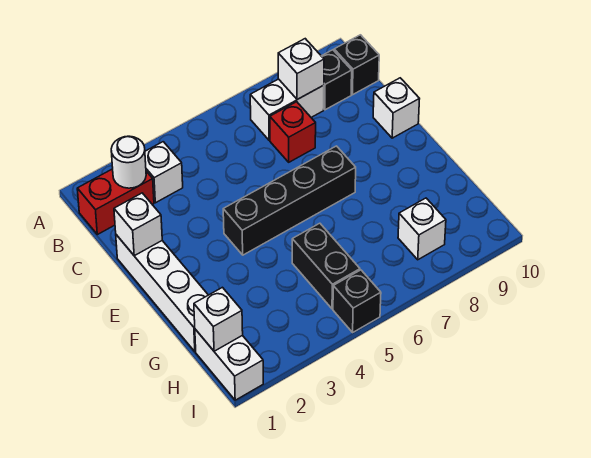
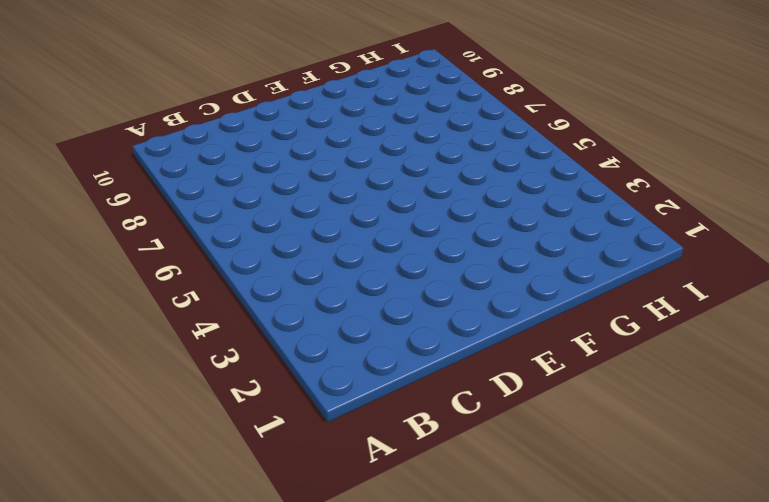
none -> red 1x2 brick [77,169,154,235]
none -> white 1x1 brick [145,142,183,203]
none -> white 1x2 brick [250,79,324,140]

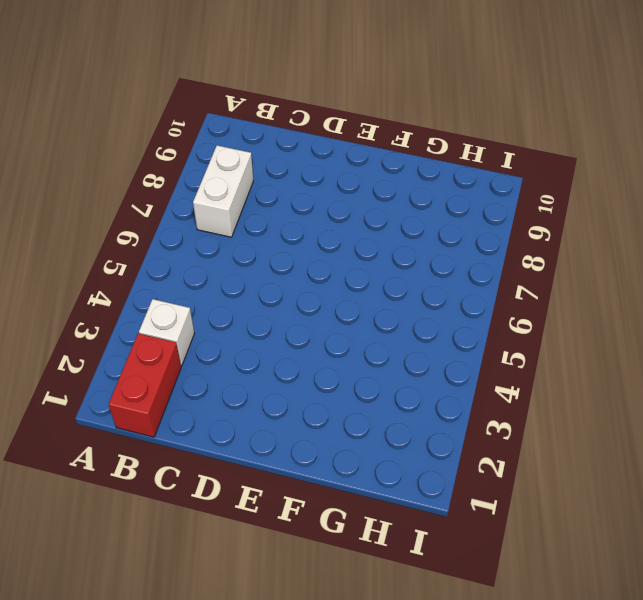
none -> black 1x1 brick [322,50,352,110]
none -> black 1x1 brick [334,35,379,95]
none -> red 1x1 brick [270,102,316,162]

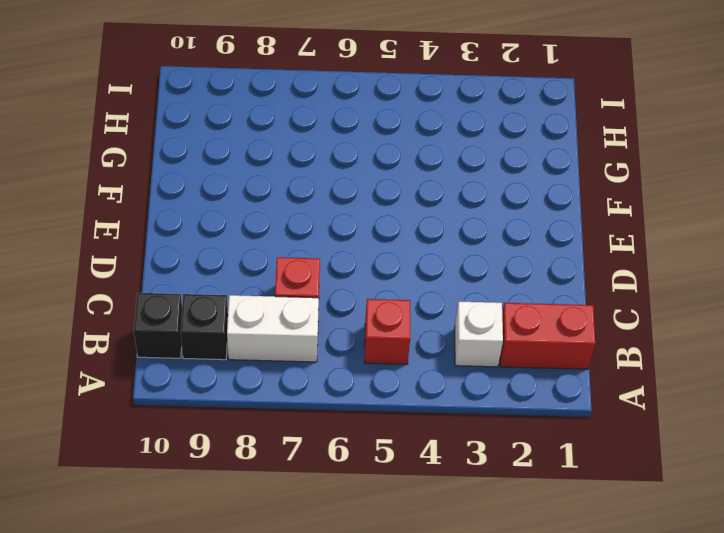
red 1x1 brick [365,299,410,364] -> none
none -> white 1x4 brick [116,235,208,352]
none -> white 1x1 brick [373,78,419,138]
none -> black 1x4 brick [223,146,356,255]

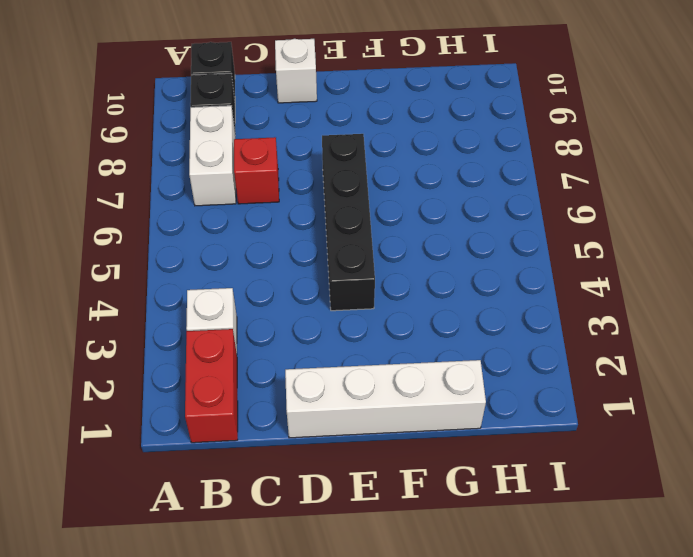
none -> black 1x2 brick [292,223,360,309]
none -> white 1x2 brick [195,329,263,400]
none -> white 1x1 brick [398,198,446,260]

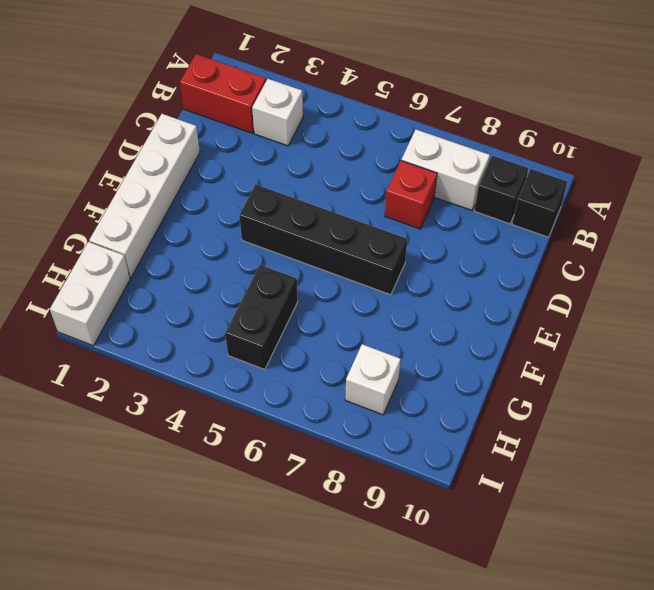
none -> white 1x1 brick [373,78,419,138]
none -> black 1x1 brick [333,270,381,332]
none -> white 1x1 round brick [111,136,146,188]

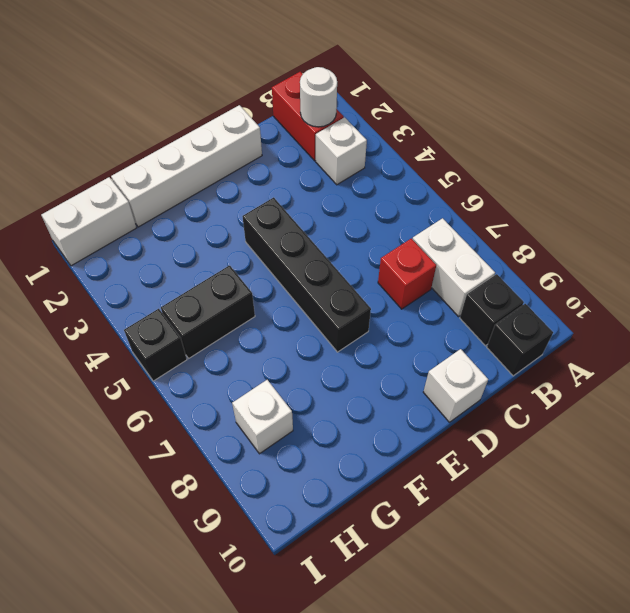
none -> white 1x1 brick [278,39,324,100]
none -> white 1x1 brick [114,193,162,256]
none -> white 1x1 brick [194,287,243,351]

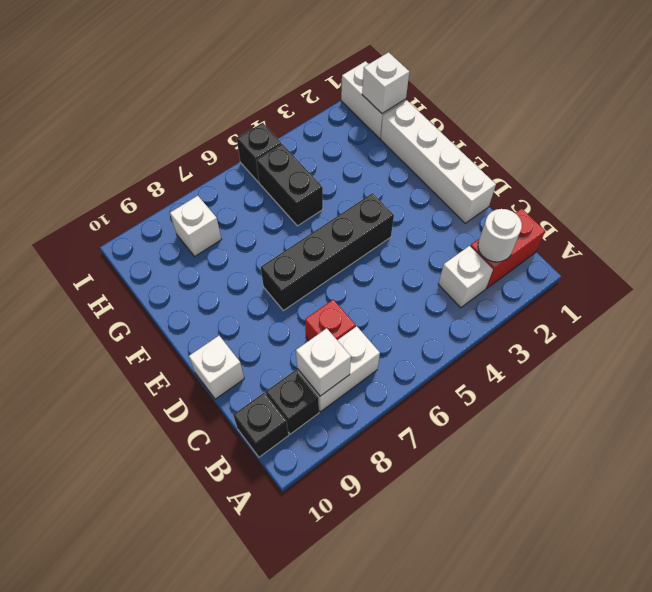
none -> white 1x1 brick [114,193,162,256]

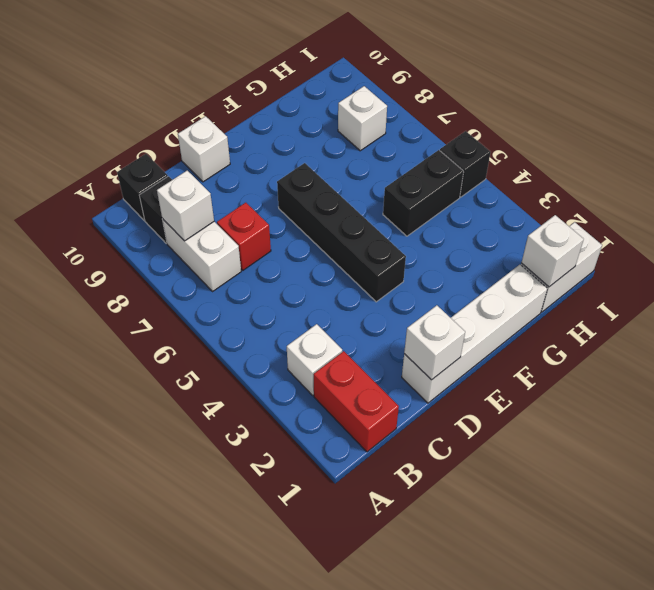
none -> white 1x1 round brick [111,136,146,188]

